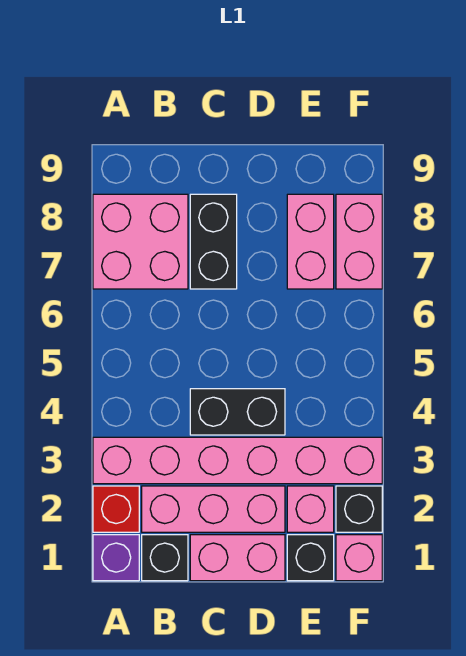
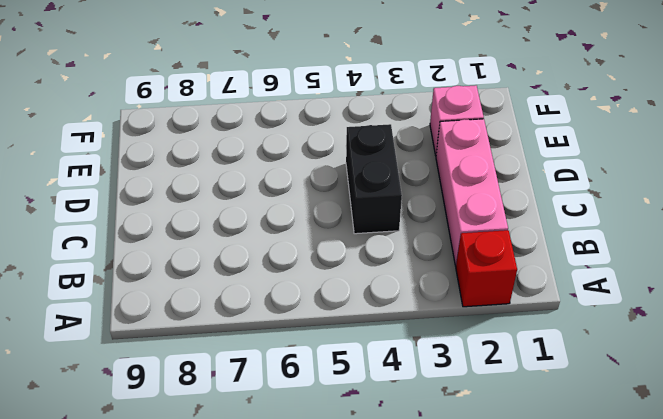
none -> purple 1x1 brick [93,535,139,581]
none -> pink 1x6 brick [93,437,382,484]
none -> pink 2x2 brick [93,194,188,289]

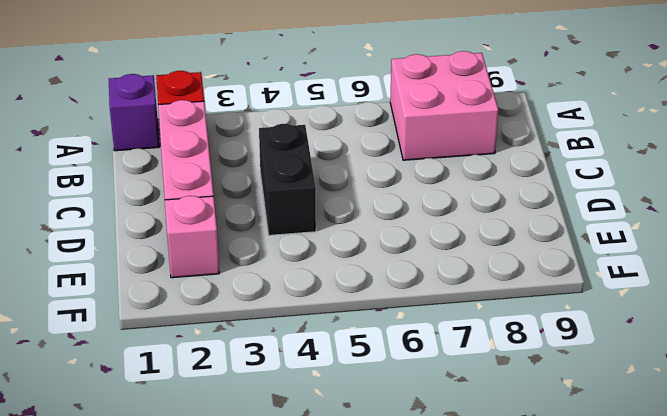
none -> pink 1x6 brick [93,437,382,484]
none -> black 1x1 brick [142,535,188,581]
none -> pink 1x2 brick [190,535,285,581]

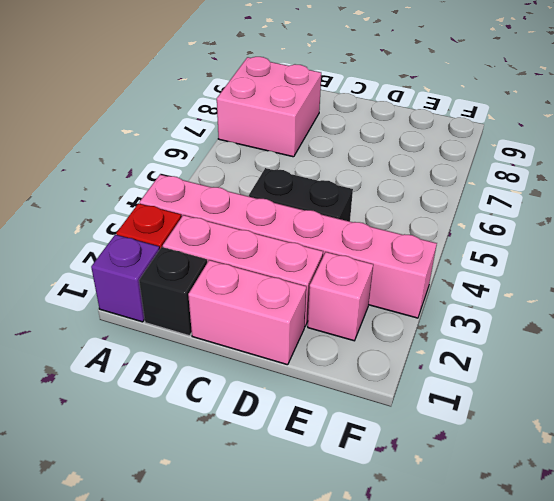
none -> black 1x2 brick [190,194,237,289]
none -> black 1x1 brick [287,535,334,581]
none -> pink 1x2 brick [287,194,334,289]

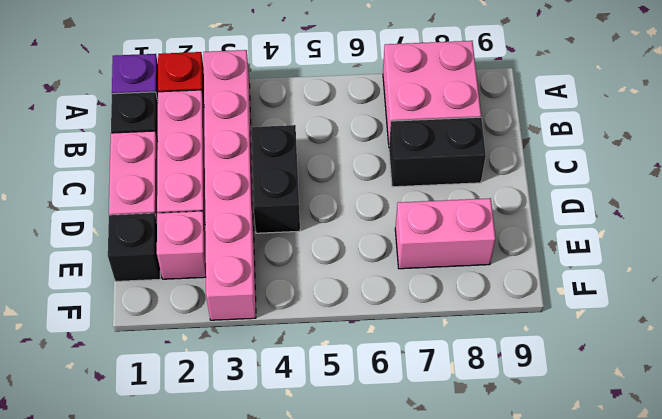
none -> pink 1x1 brick [336,535,382,581]
none -> black 1x1 brick [336,486,382,532]
none -> pink 1x2 brick [336,194,382,289]

